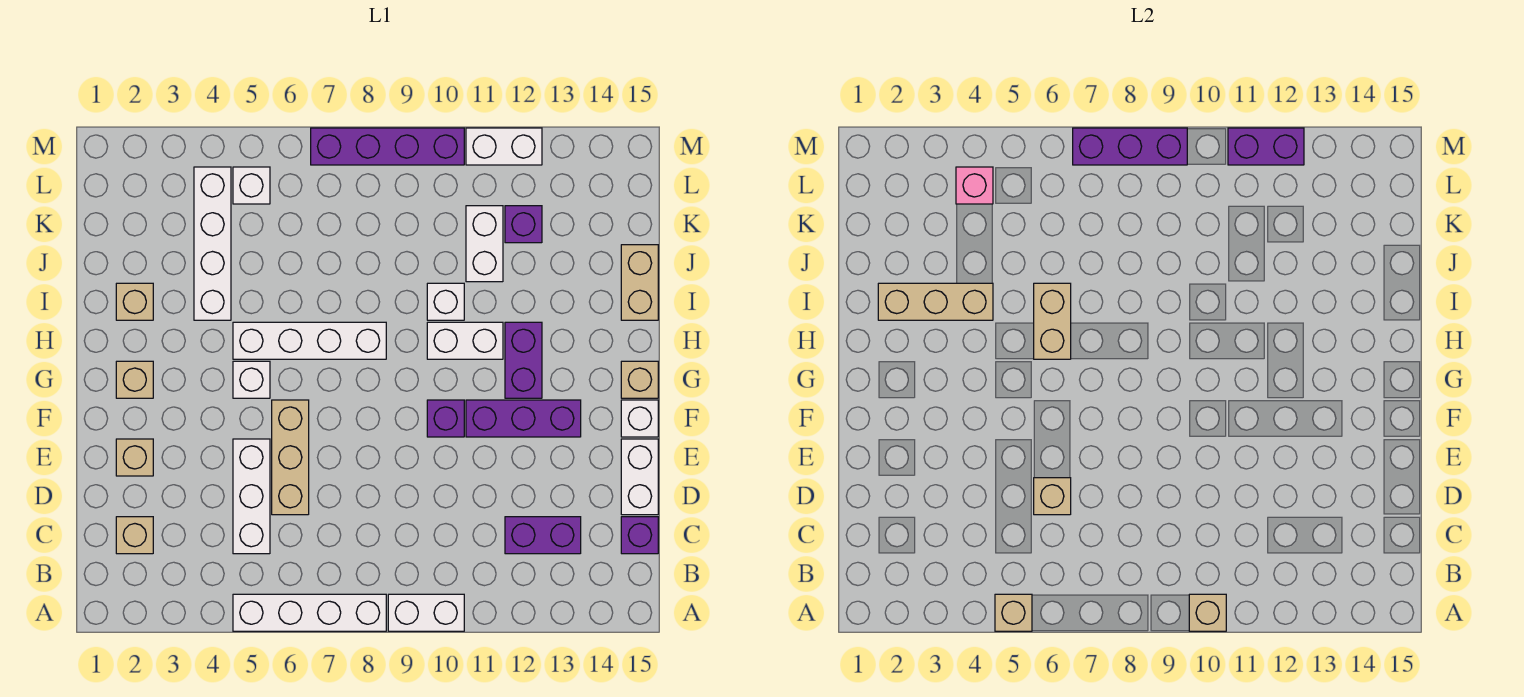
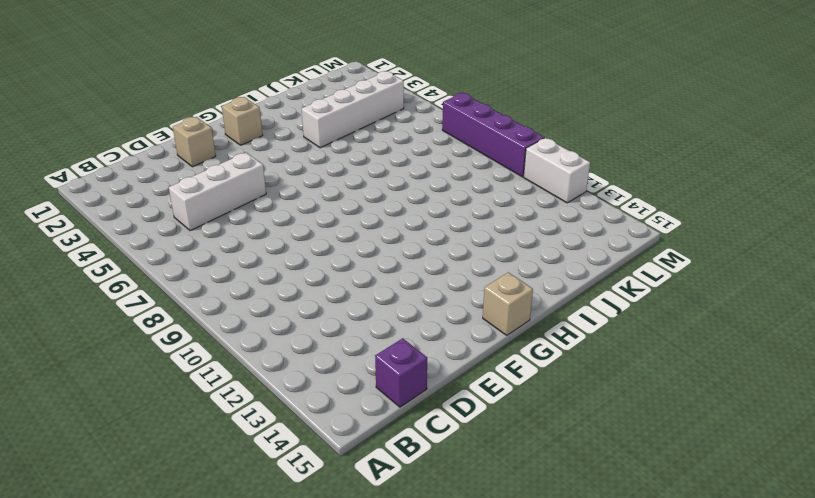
none -> white 1x4 brick [233,594,386,631]
none -> white 1x2 brick [388,594,464,631]
none -> tan 1x1 brick [116,517,153,554]
none -> purple 1x2 brick [505,517,581,554]

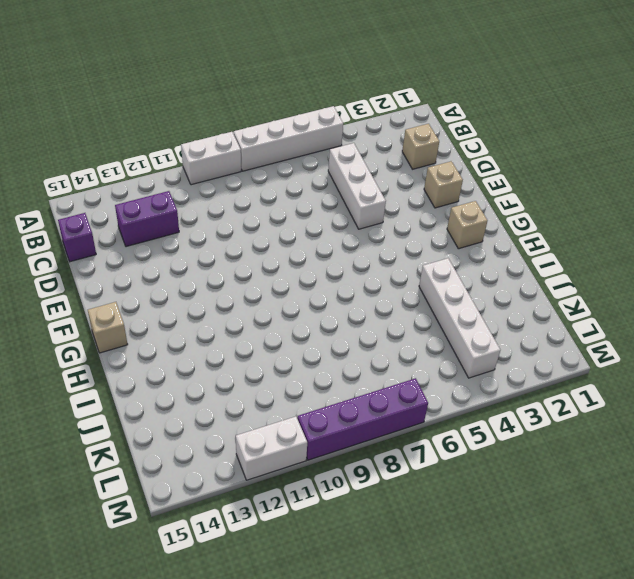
none -> tan 1x3 brick [272,400,309,515]
none -> white 1x2 brick [621,439,658,515]
none -> purple 1x1 brick [427,400,464,437]
none -> purple 1x3 brick [466,400,581,437]

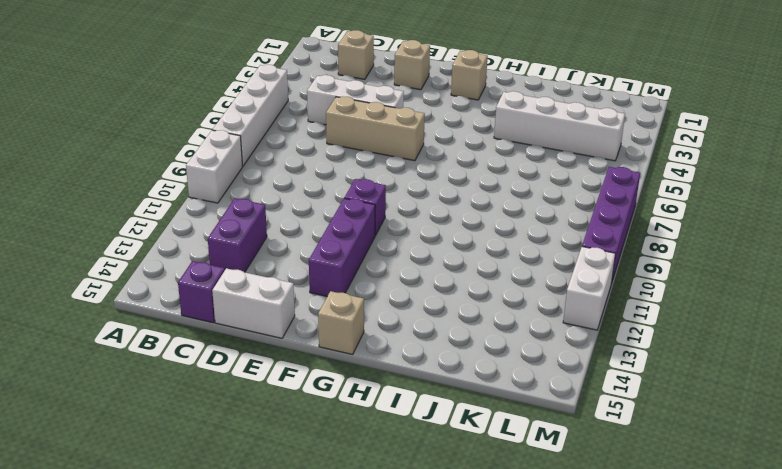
none -> white 1x1 brick [621,400,658,437]
none -> white 1x1 brick [233,361,270,398]
none -> purple 1x2 brick [505,322,542,398]
none -> white 1x4 brick [233,322,386,359]

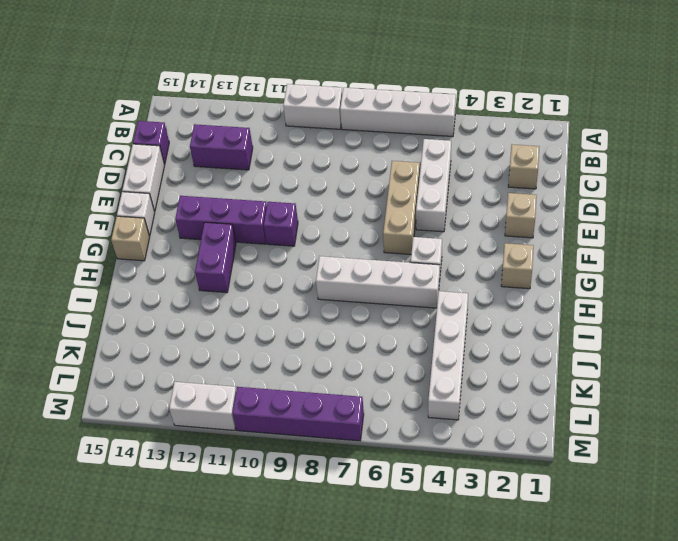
none -> white 1x2 brick [427,322,503,359]
none -> tan 1x1 brick [116,283,153,320]
none -> white 1x1 brick [427,283,464,320]
none -> tan 1x2 brick [621,245,658,320]

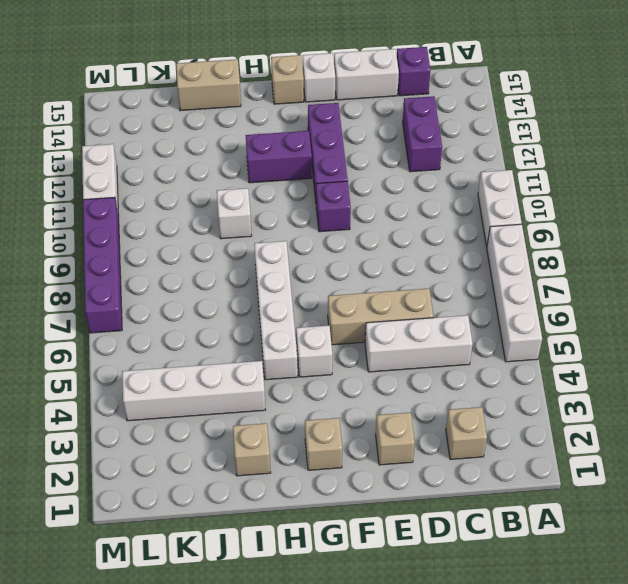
none -> white 1x2 brick [427,322,503,359]
none -> white 1x2 brick [466,206,503,282]
none -> purple 1x1 brick [505,206,542,243]
none -> white 1x1 brick [233,167,270,204]

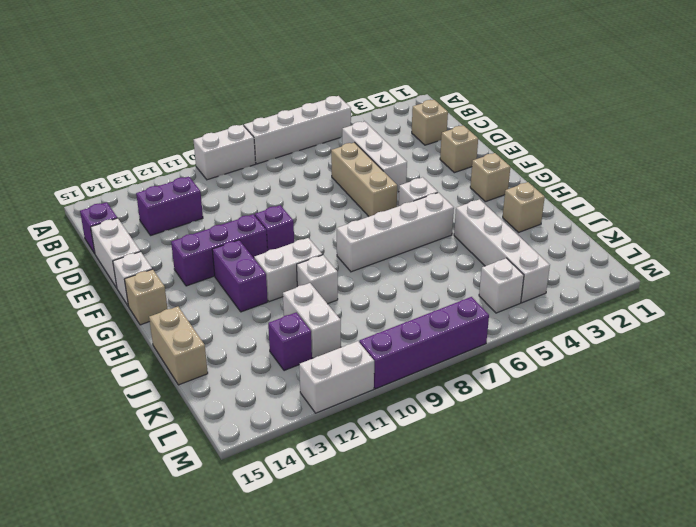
none -> tan 1x1 brick [995,594,1032,631]
none -> tan 1x1 brick [1189,594,1226,631]
none -> tan 1x1 brick [1034,478,1071,515]
none -> tan 1x2 brick [1034,283,1071,359]

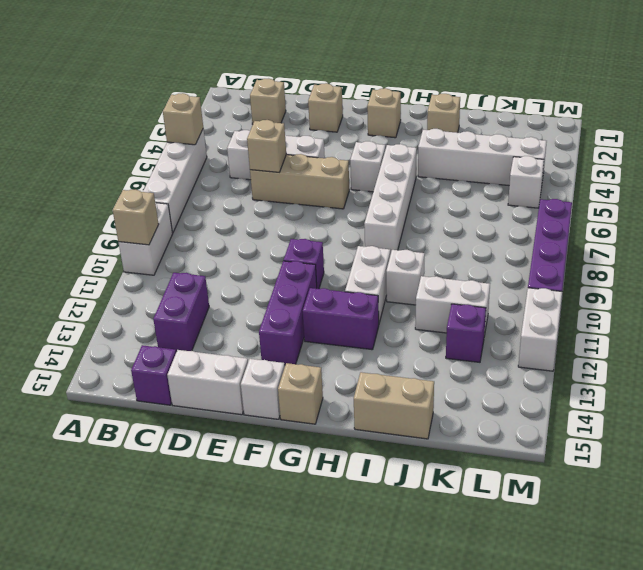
none -> tan 1x2 brick [1034,283,1071,359]
none -> tan 1x3 brick [878,283,993,320]
none -> pink 1x1 brick [956,167,993,204]
none -> purple 1x3 brick [1073,128,1187,165]

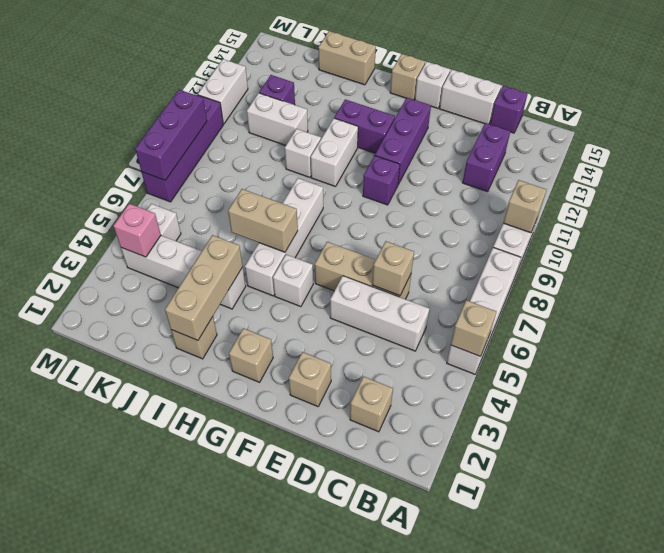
none -> purple 1x2 brick [1228,128,1304,165]

